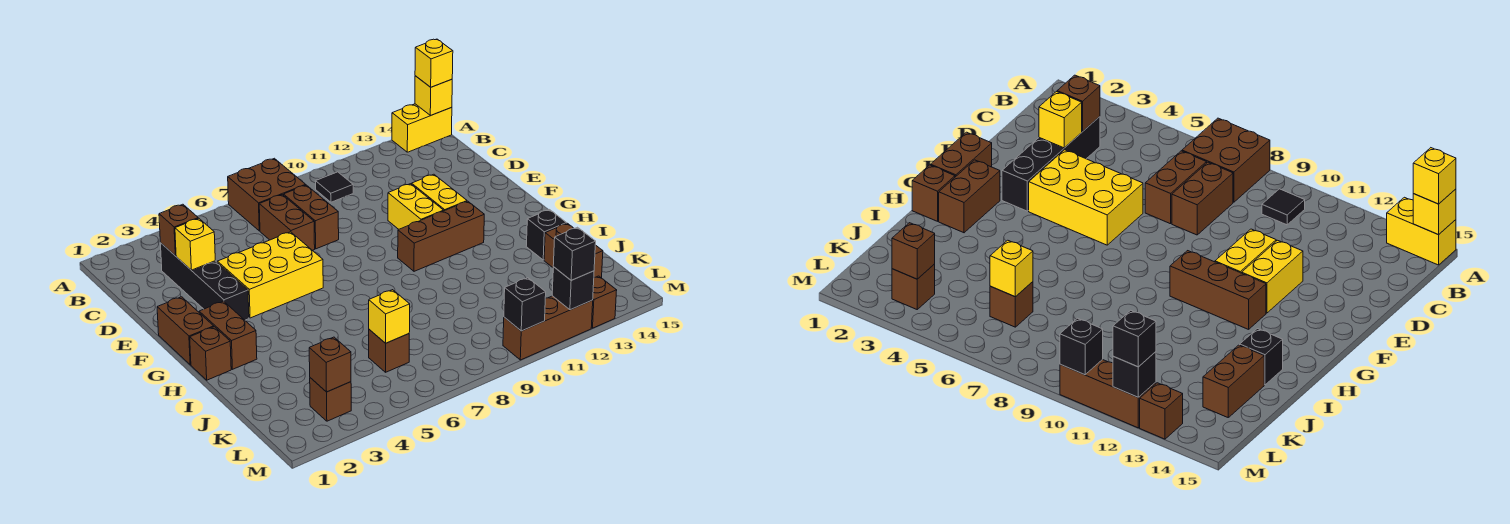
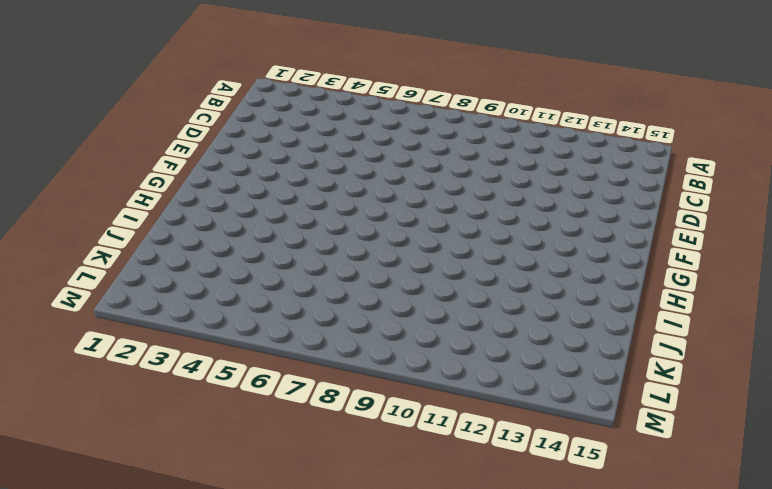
none -> brown 2x2 brick [228,158,305,231]
none -> yellow 1x2 brick [392,104,452,152]
none -> black 1x1 tile [316,172,353,202]

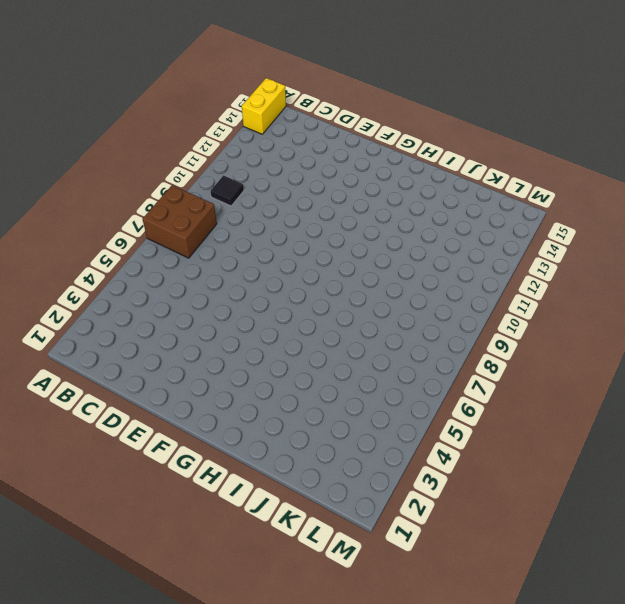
none -> black 1x4 brick [160,243,249,320]
none -> brown 1x2 brick [259,195,315,250]
none -> brown 1x2 brick [284,185,339,249]

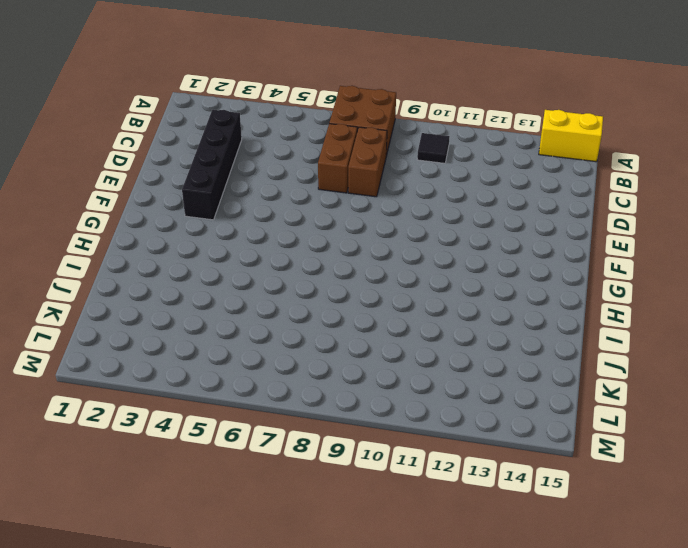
none -> yellow 2x3 brick [217,232,323,318]
none -> yellow 1x2 brick [388,184,444,229]
none -> yellow 1x2 brick [412,174,467,211]

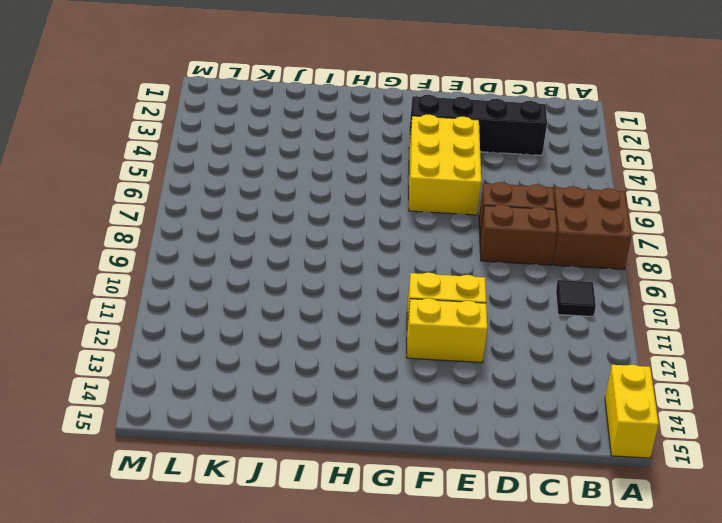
none -> brown 1x2 brick [157,297,214,365]
none -> brown 1x2 brick [199,301,257,369]
none -> brown 1x3 brick [398,201,484,271]

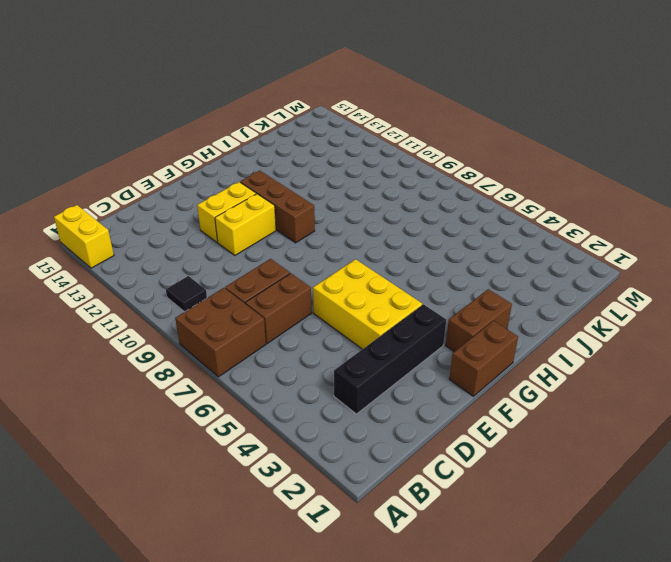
none -> brown 1x1 brick [190,327,231,380]
none -> black 1x1 brick [526,210,567,260]
none -> brown 1x2 brick [544,223,603,278]

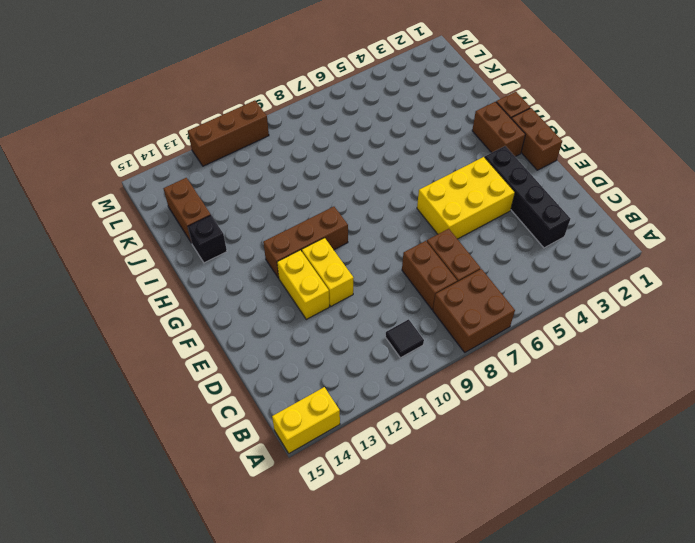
none -> brown 1x1 brick [369,330,409,372]
none -> brown 1x1 brick [310,378,351,421]
none -> brown 1x1 brick [591,276,617,328]

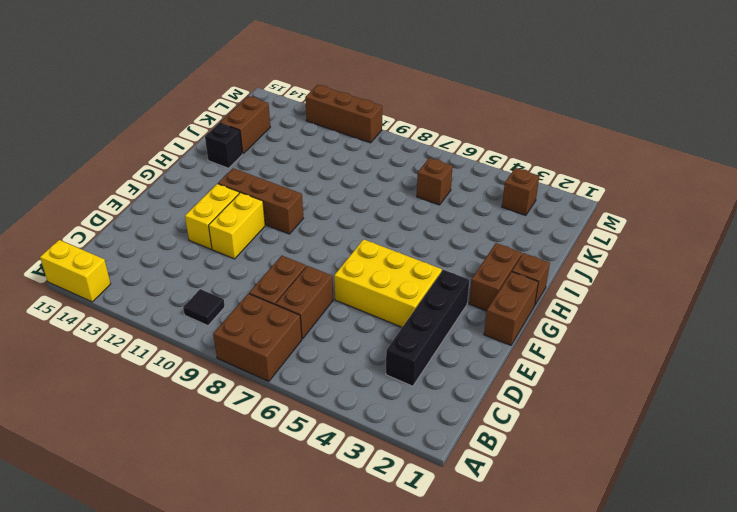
none -> brown 1x1 brick [591,276,617,328]
none -> yellow 1x1 brick [415,76,452,115]
none -> brown 1x1 brick [159,204,198,256]

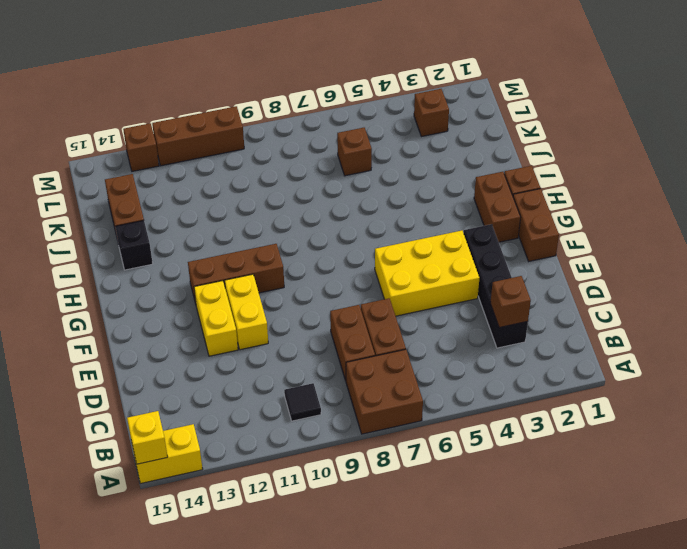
none -> yellow 1x1 brick [175,218,215,270]
none -> yellow 1x1 brick [369,290,410,343]
none -> brown 1x1 brick [309,337,351,392]

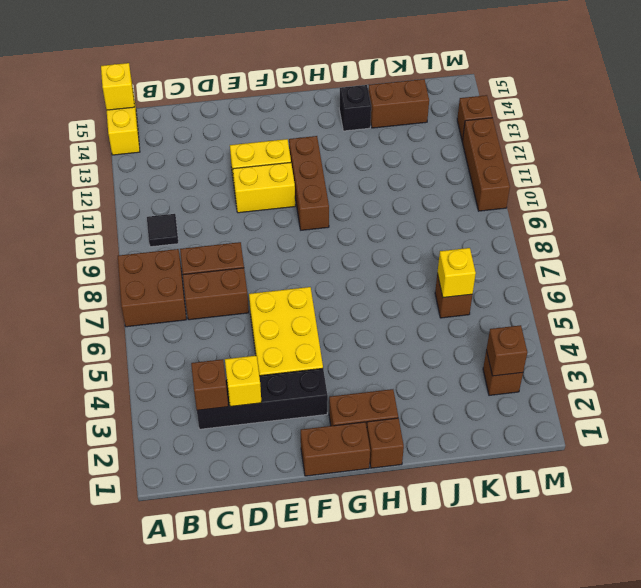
none -> black 1x1 brick [504,278,546,331]
none -> black 1x1 brick [552,267,594,310]
none -> yellow 1x1 brick [415,39,453,87]

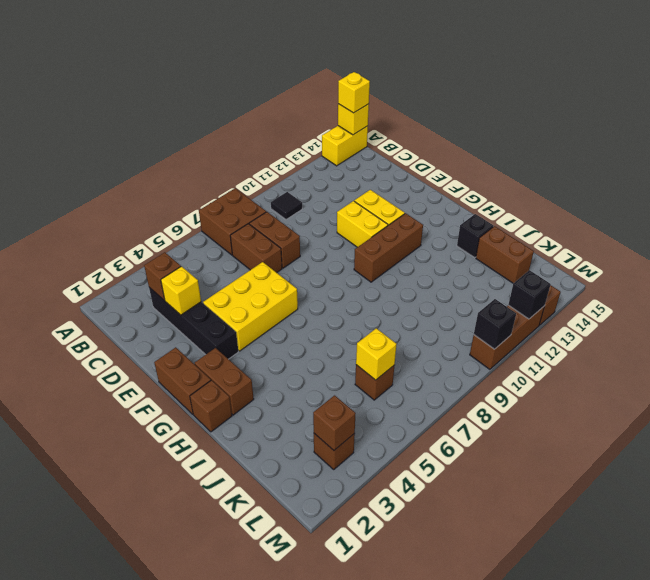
none -> black 1x1 brick [553,227,596,280]

